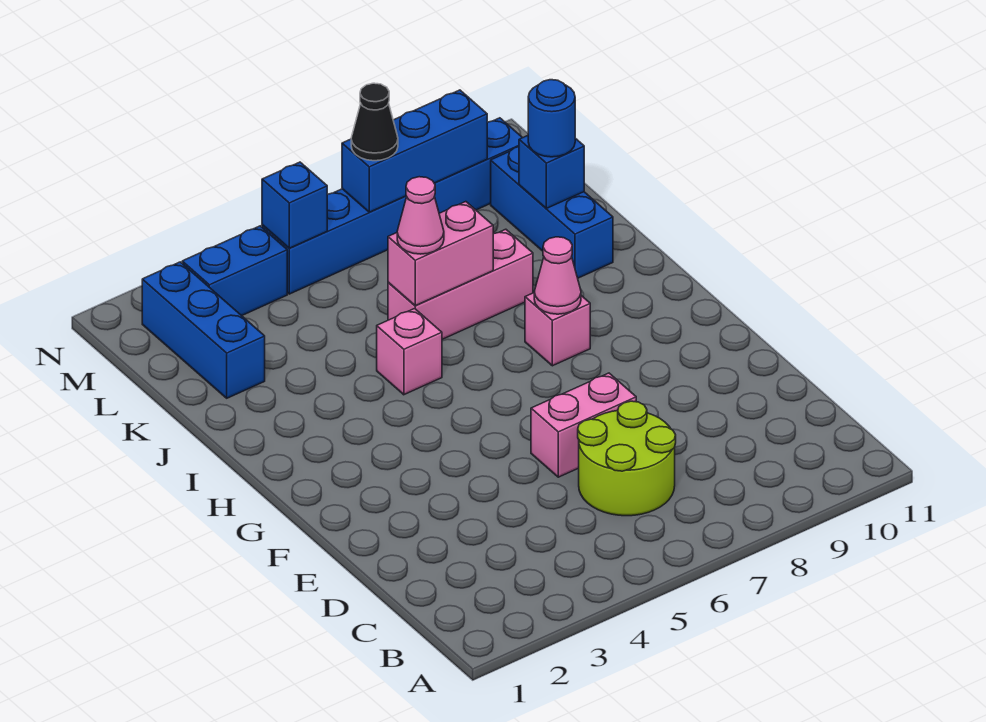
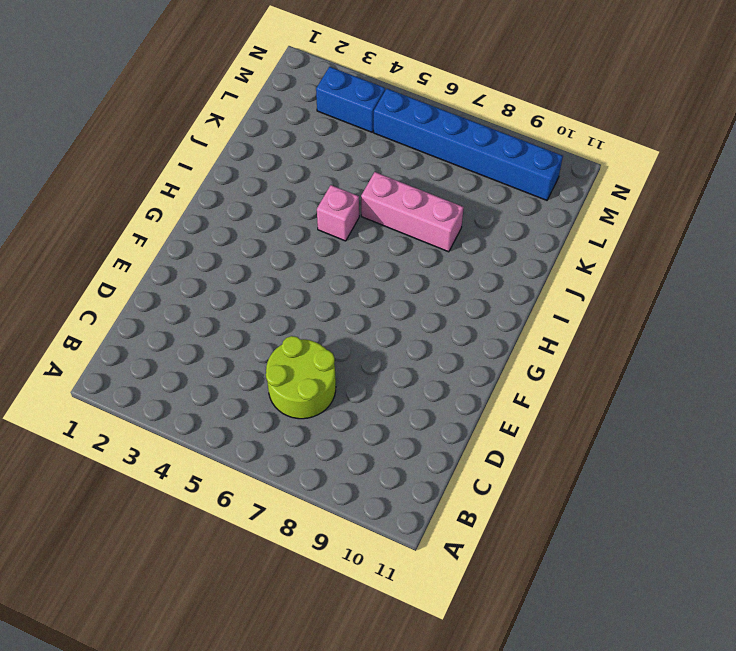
none -> pink 1x2 brick [531,373,636,477]
none -> pink 1x1 brick [525,293,590,366]
none -> blue 1x3 brick [491,147,613,278]

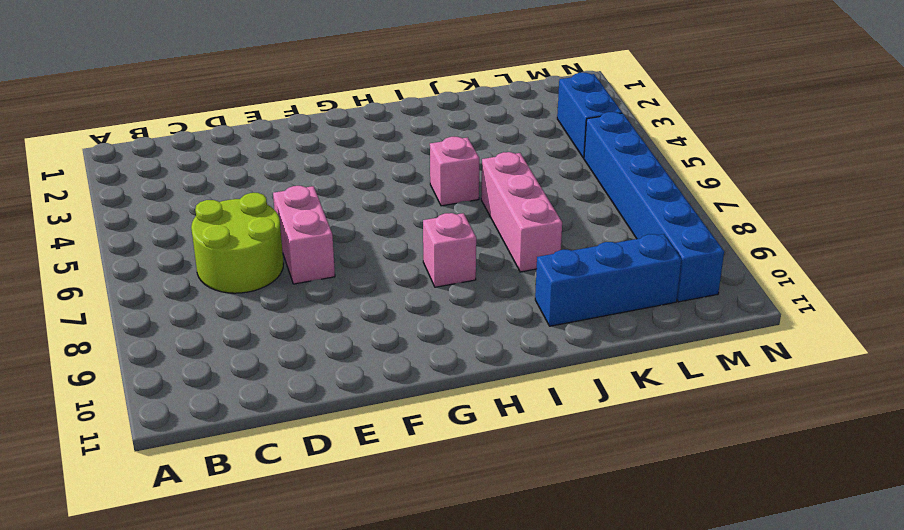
none -> blue 1x3 brick [142,262,265,398]
none -> pink 1x1 cone [534,237,581,314]
none -> pink 1x2 brick [388,202,493,306]

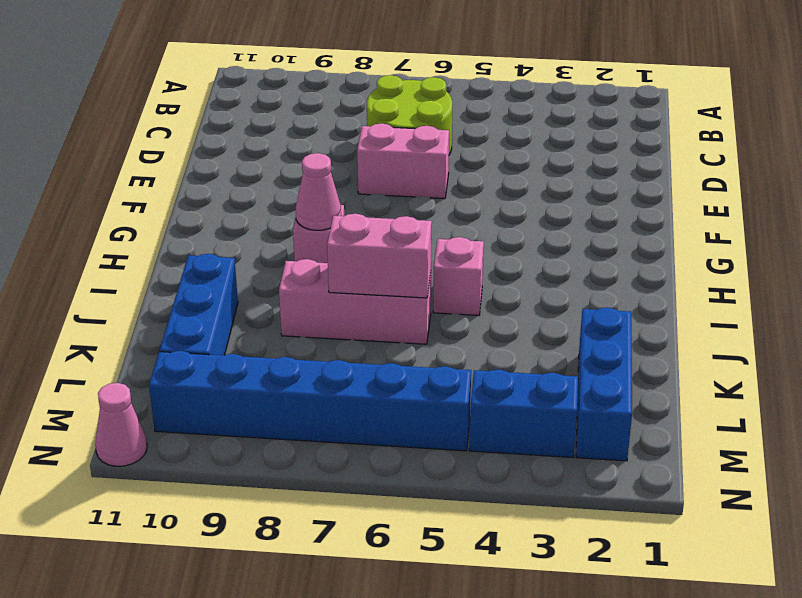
pink 1x1 cone [95,383,147,466] -> pink 1x1 cone moved to [397,177,444,254]
none -> blue 1x1 brick [519,136,584,208]
none -> blue 1x1 brick [262,162,327,248]
none -> blue 1x3 brick [342,90,487,212]

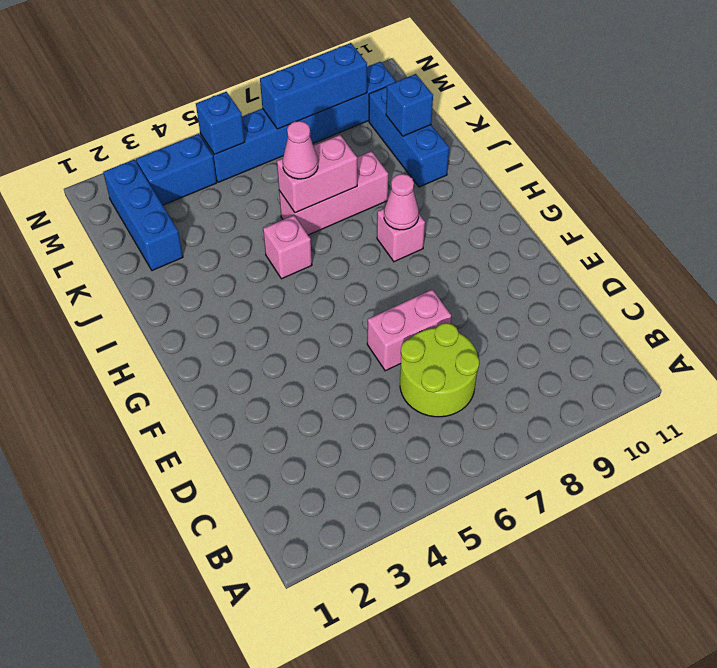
none -> blue 1x1 round brick [528,80,575,157]
none -> black 1x1 cone [351,83,398,161]

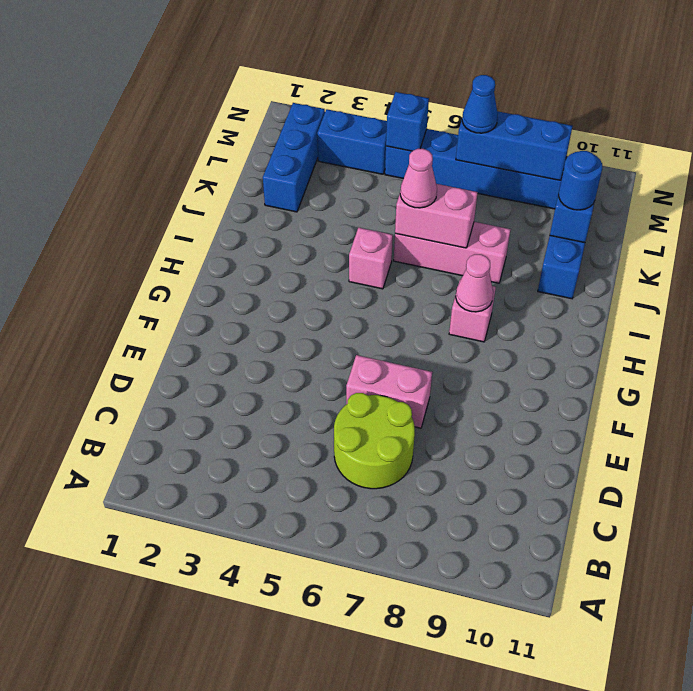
blue 1x1 cone [462,75,498,133] -> black 1x1 cone [351,83,398,161]

